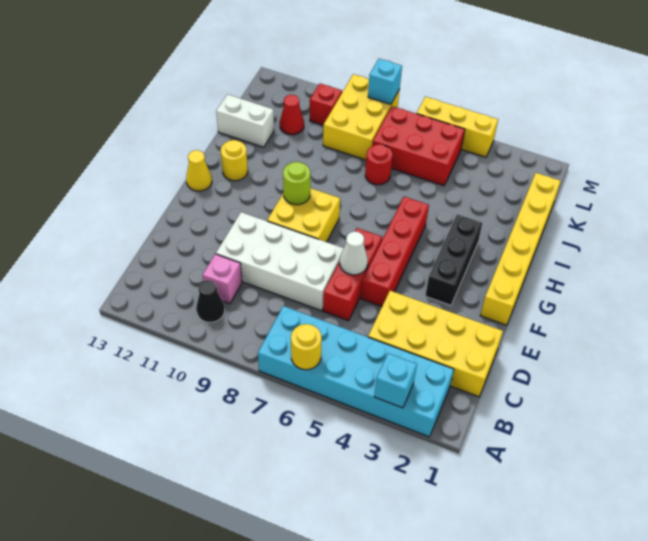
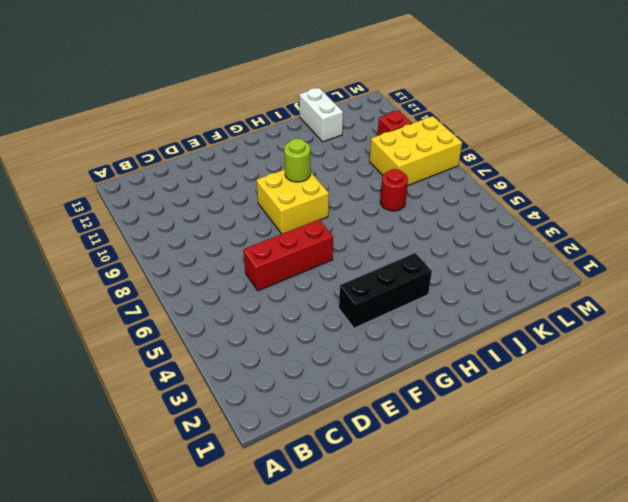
none -> cyan 2x6 brick [258,306,454,437]
none -> black 1x1 cone [196,280,225,323]
none -> yellow 2x4 brick [368,291,503,397]

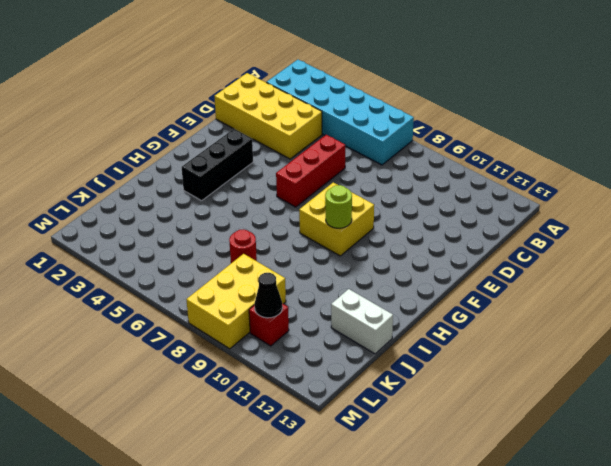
black 1x1 cone [255,273,282,318] -> black 1x1 cone moved to [196,280,225,323]
none -> pink 1x1 brick [203,254,242,304]
none -> white 2x4 brick [216,212,344,311]
none -> red 1x4 brick [361,197,429,306]

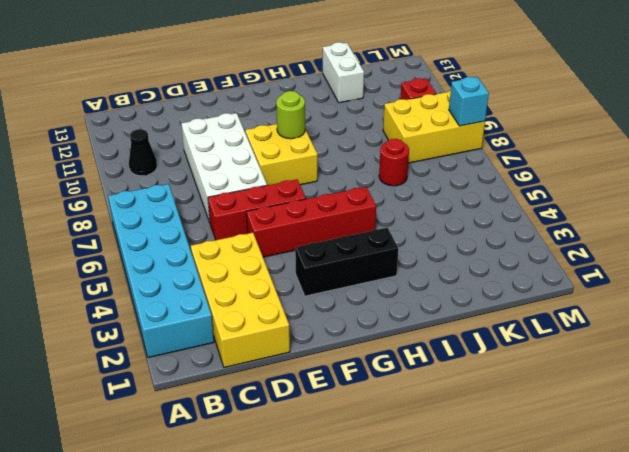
none -> pink 1x1 brick [203,254,242,304]
none -> yellow 1x6 brick [480,173,561,325]
none -> yellow 1x1 cone [186,150,212,191]

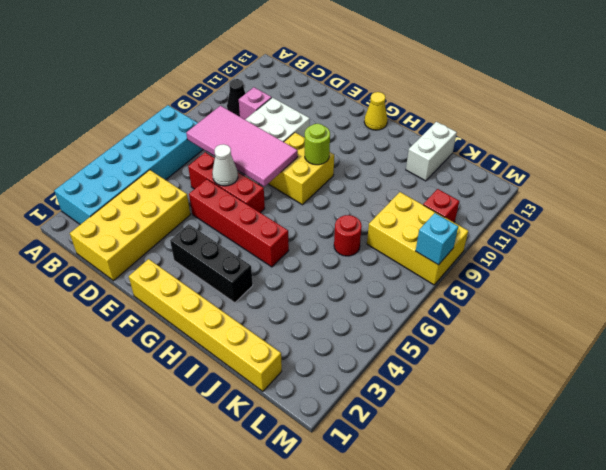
pink 2x4 tile [186,106,298,187] -> none
none -> yellow 1x1 round brick [221,140,248,181]
none -> red 2x3 brick [372,106,465,186]
none -> red 1x1 cone [280,95,304,135]

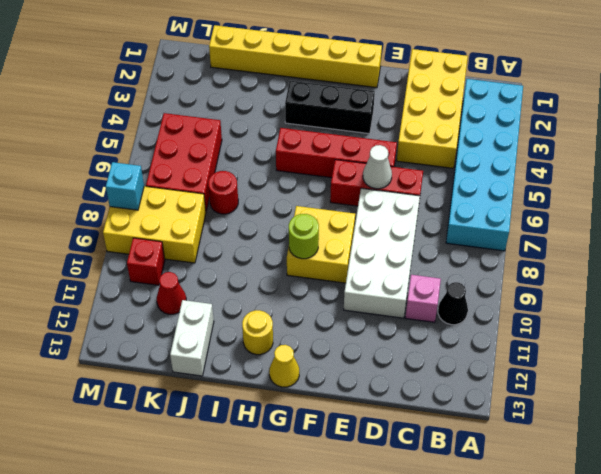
none -> yellow 1x3 brick [417,97,498,157]
none -> cyan 1x1 brick [374,353,417,408]
none -> yellow 1x1 round brick [291,324,322,370]

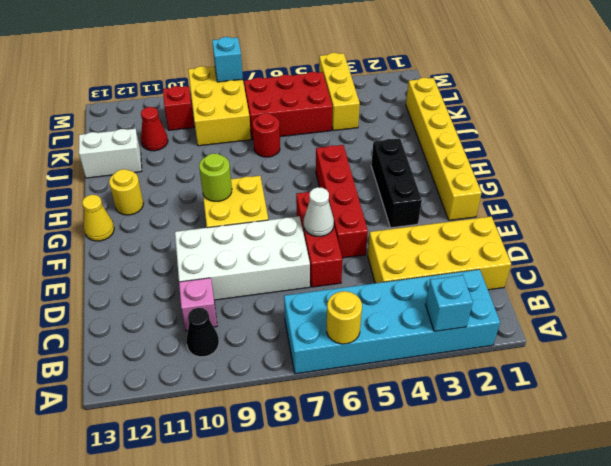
yellow 1x3 brick [319,53,360,131] -> yellow 1x3 brick turned to [417,97,498,157]

